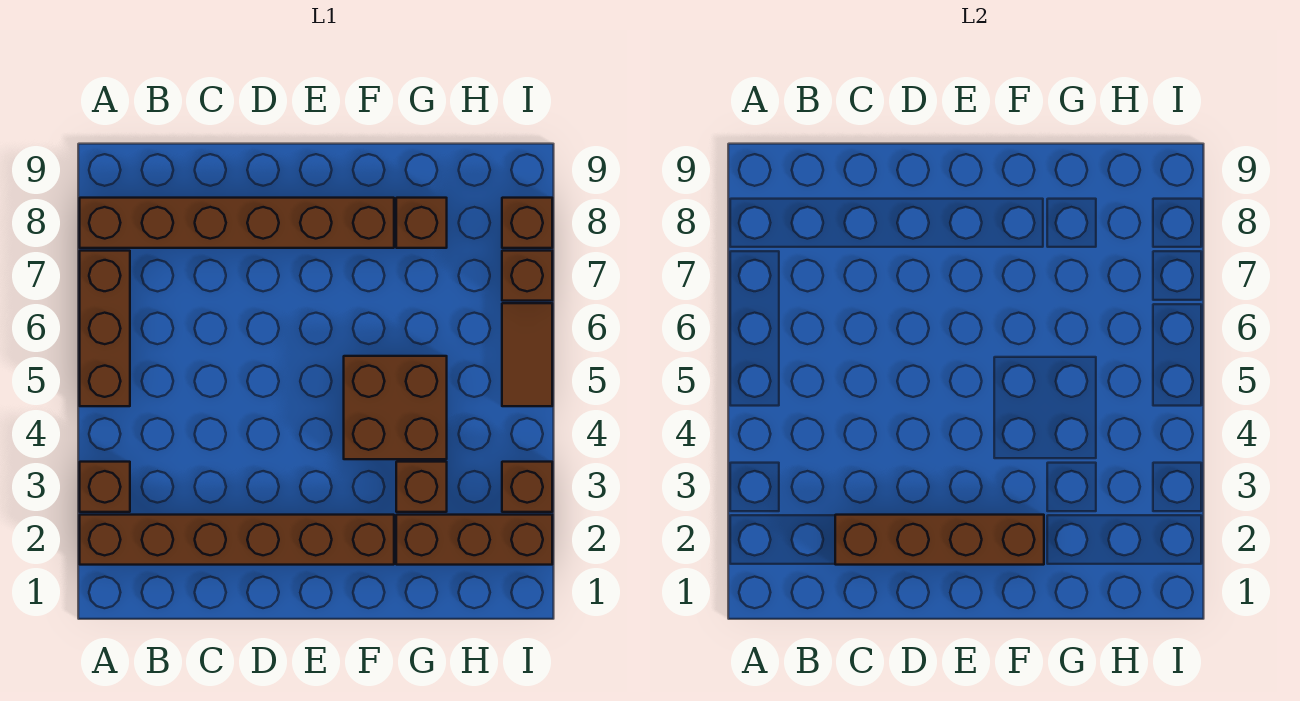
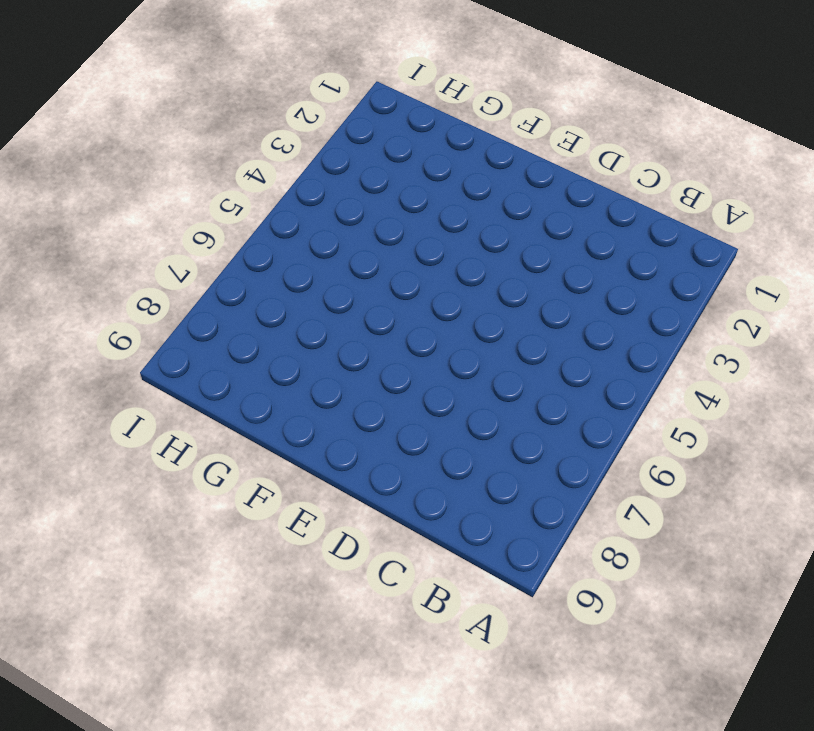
none -> brown 1x6 brick [80,515,394,565]
none -> brown 1x1 brick [80,462,130,512]
none -> brown 1x3 brick [80,251,130,406]

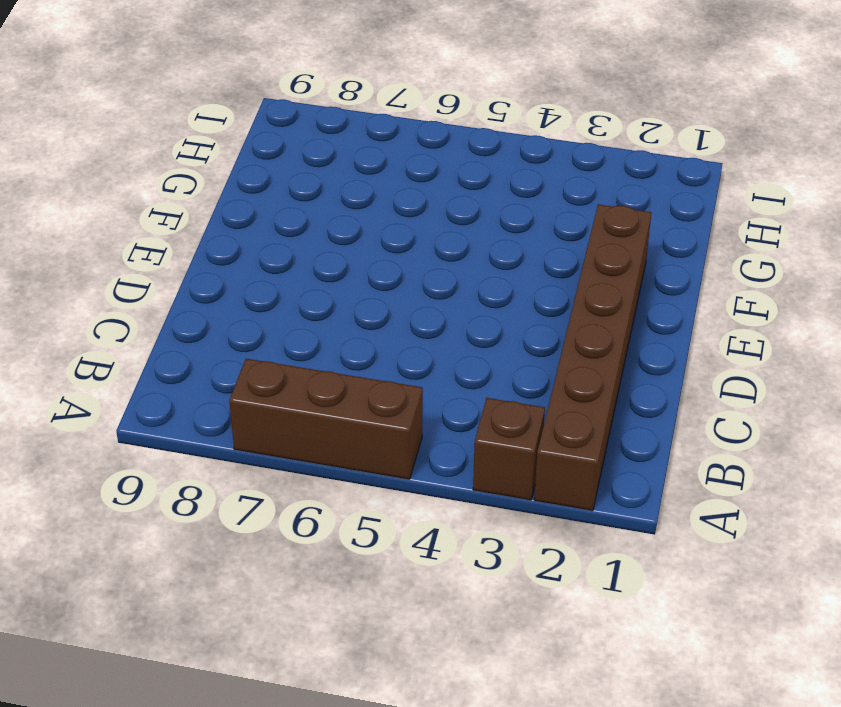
none -> brown 1x6 brick [80,198,394,248]
none -> brown 2x2 brick [344,356,447,459]
none -> brown 1x3 brick [396,515,552,565]

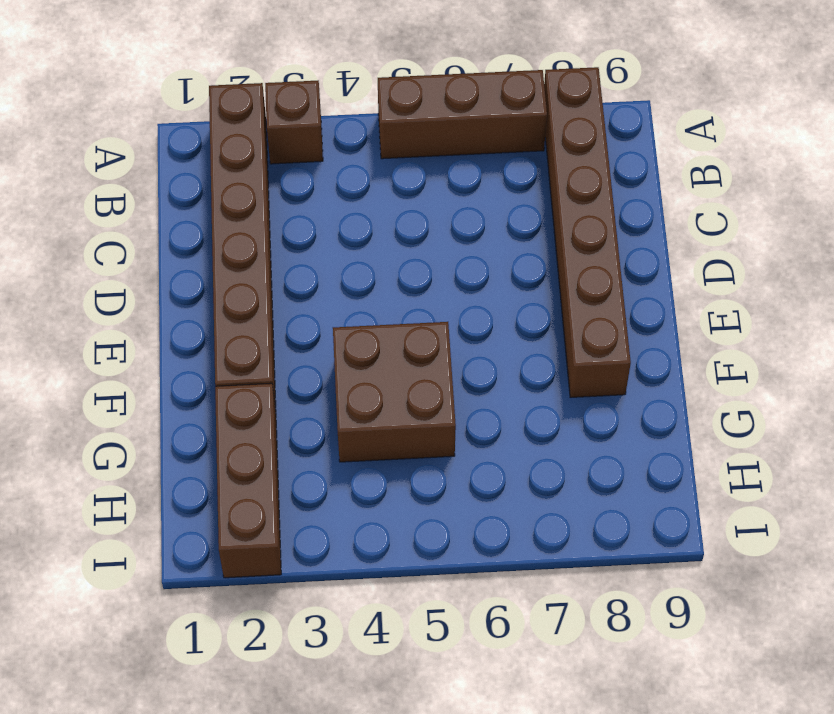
none -> brown 1x1 brick [396,462,447,512]
none -> brown 1x1 brick [396,198,447,248]
none -> brown 1x1 brick [502,462,552,512]

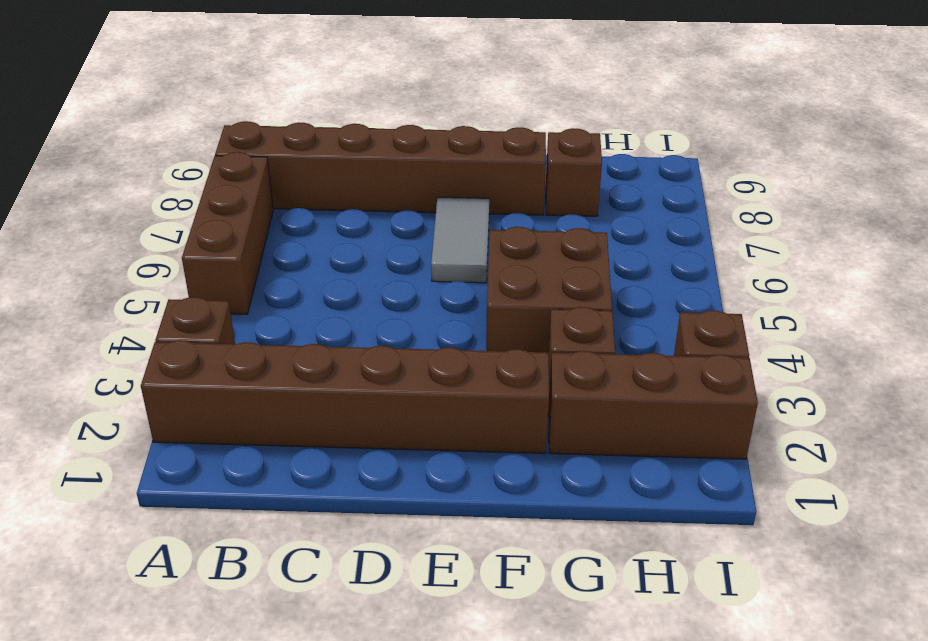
grey 1x2 tile [431,197,489,283] -> none
none -> brown 1x2 tile [502,303,552,406]
none -> brown 1x1 brick [502,251,552,301]
none -> brown 1x1 brick [502,198,552,248]

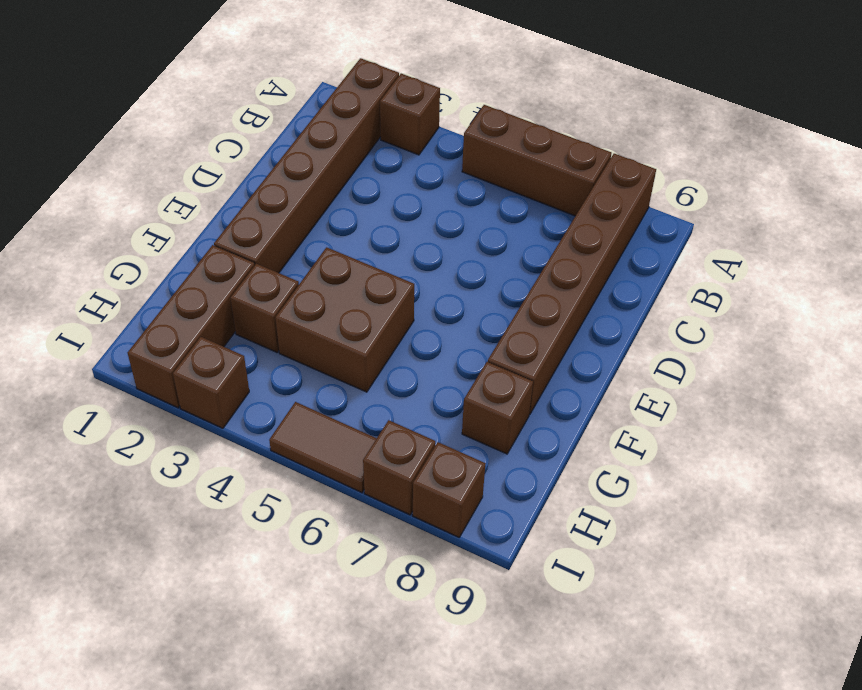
none -> brown 1x4 brick [835,515,1044,565]

